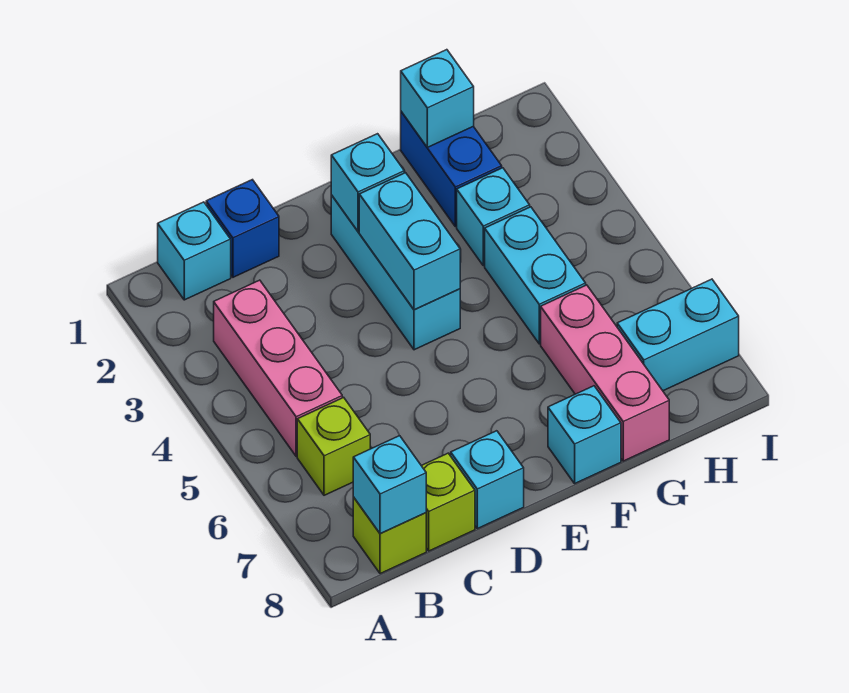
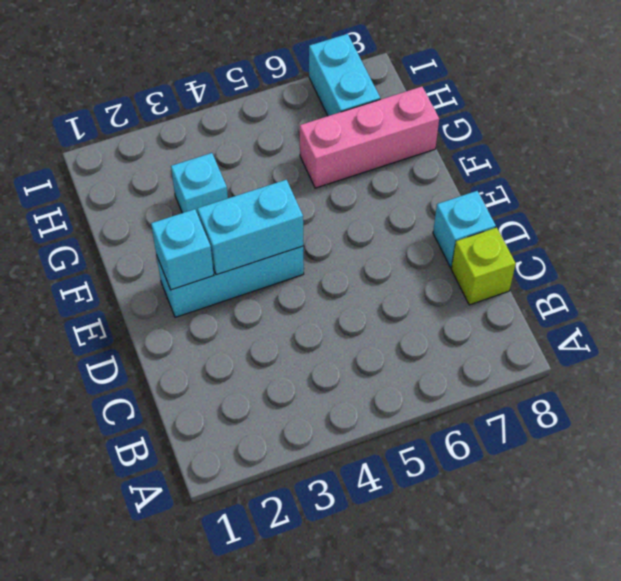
none -> cyan 1x1 brick [158,202,231,300]
none -> pink 1x3 brick [214,280,342,456]
none -> lime 1x1 brick [297,397,370,495]

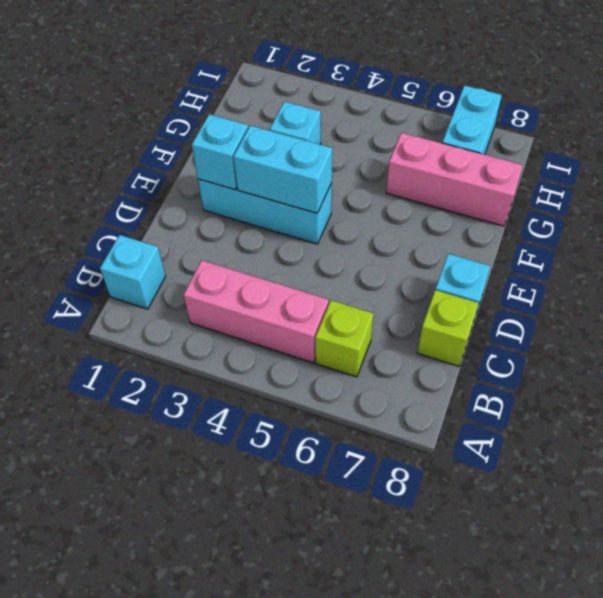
none -> lime 1x1 brick [353,497,426,574]
none -> blue 1x1 brick [206,180,279,277]
none -> cyan 1x1 brick [548,386,621,483]

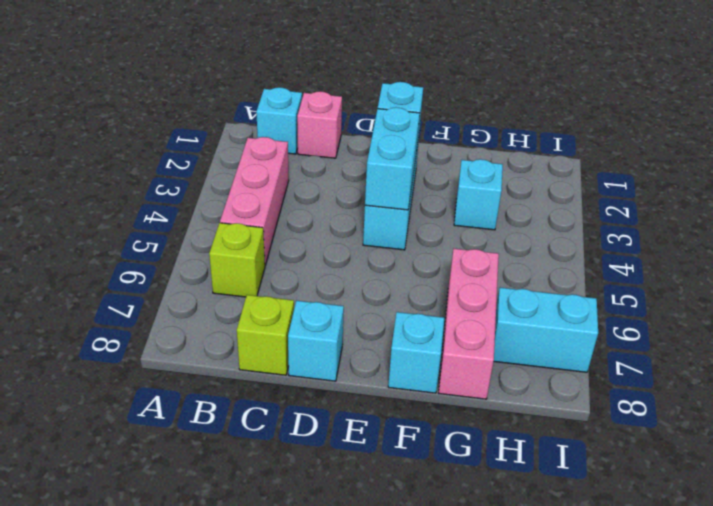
pink 1x1 brick [297,92,342,158] -> blue 1x1 brick [206,180,279,277]
none -> lime 1x1 brick [353,497,426,574]
none -> blue 1x2 brick [401,112,502,227]
none -> cyan 1x2 brick [485,207,586,344]

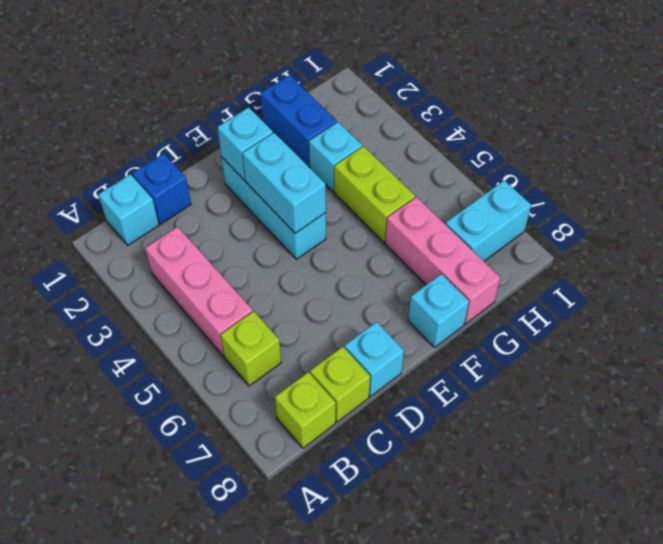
lime 1x2 brick [334,146,415,242] -> cyan 1x2 brick [485,207,586,344]
none -> cyan 1x1 brick [353,436,426,534]
none -> cyan 1x1 brick [401,50,474,147]

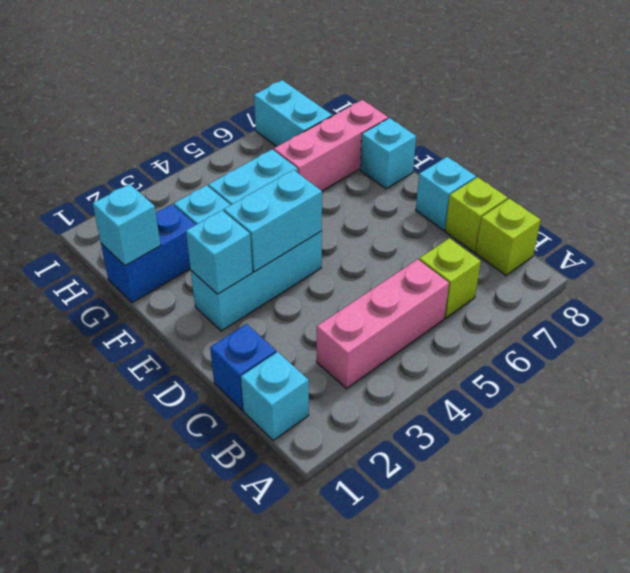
none -> cyan 1x1 brick [353,436,426,534]

